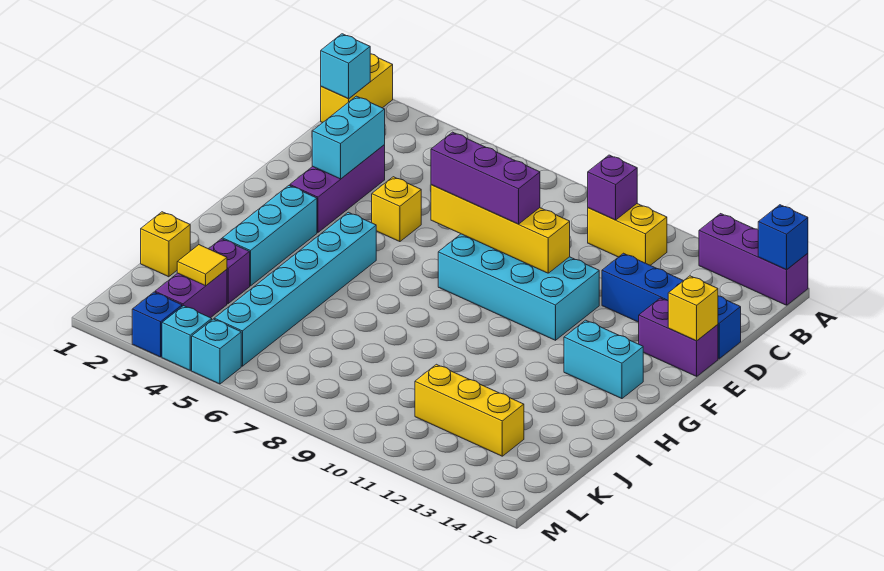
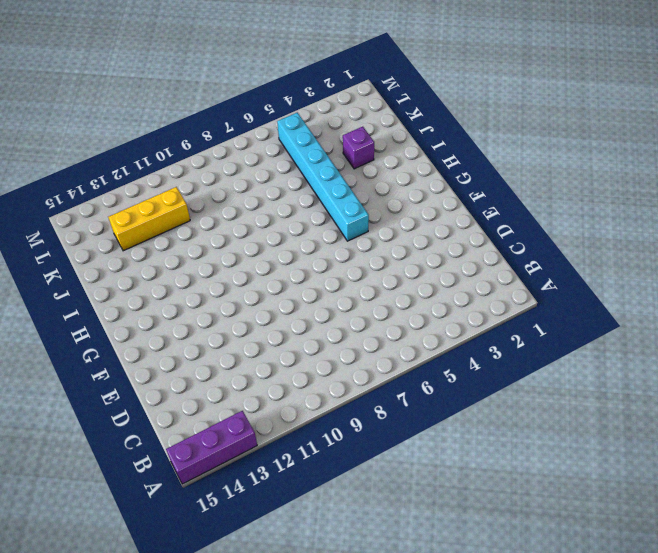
none -> yellow 1x2 brick [321,54,393,123]
none -> yellow 1x2 brick [588,204,667,265]
none -> purple 1x3 brick [290,145,385,232]

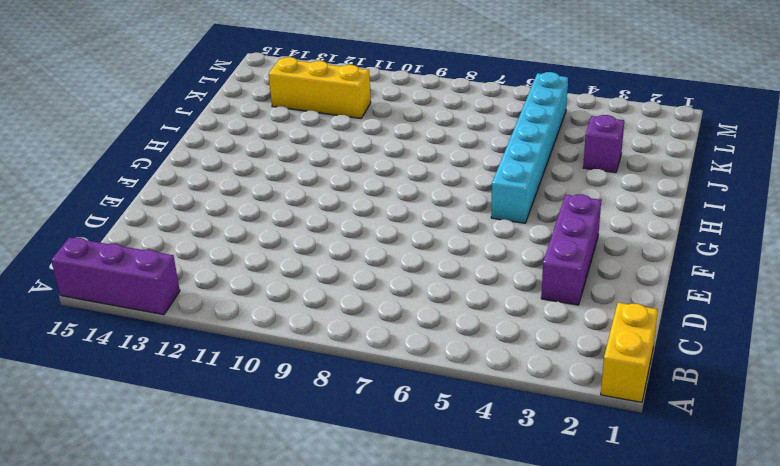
none -> yellow 1x2 brick [588,204,667,265]
none -> blue 1x4 brick [602,253,741,359]
none -> yellow 1x1 brick [372,177,421,242]

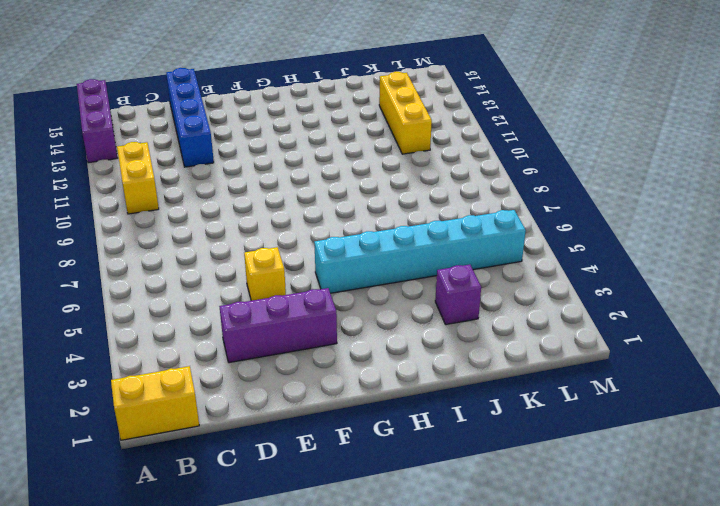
none -> cyan 2x4 brick [438,234,599,340]
none -> purple 1x2 brick [639,298,718,376]
none -> cyan 1x3 brick [222,186,317,286]

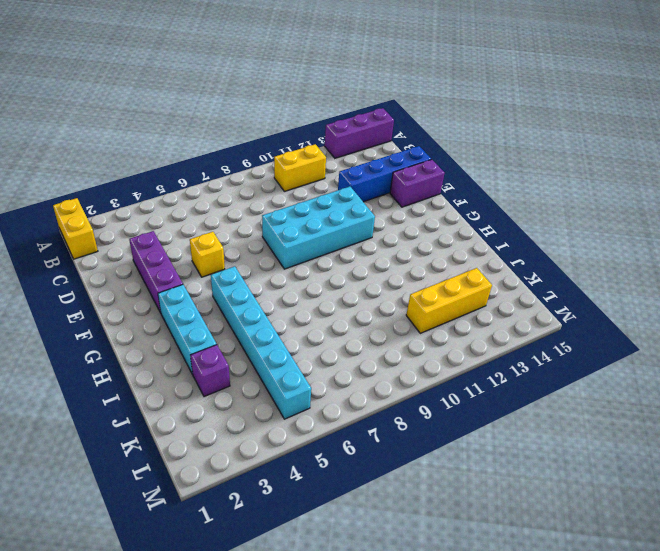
none -> cyan 1x2 brick [564,320,643,399]
none -> yellow 1x1 brick [141,212,190,277]
none -> purple 1x2 brick [155,269,227,318]

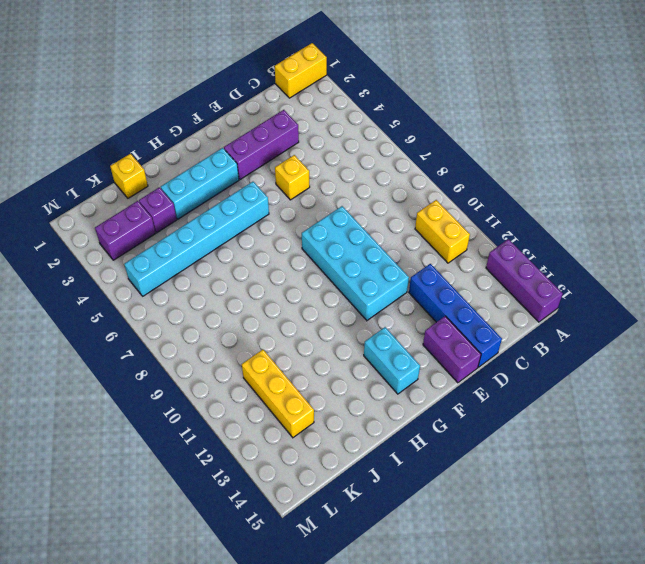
none -> blue 1x1 brick [132,292,182,357]
none -> cyan 1x1 brick [162,306,212,370]
none -> cyan 1x1 brick [192,319,241,384]

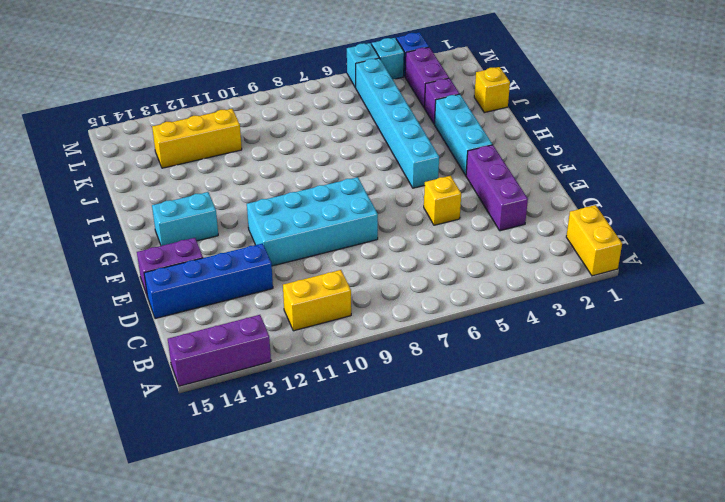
none -> blue 1x1 brick [758,205,808,270]
none -> cyan 1x1 brick [321,34,370,98]
none -> purple 1x1 brick [588,155,637,220]

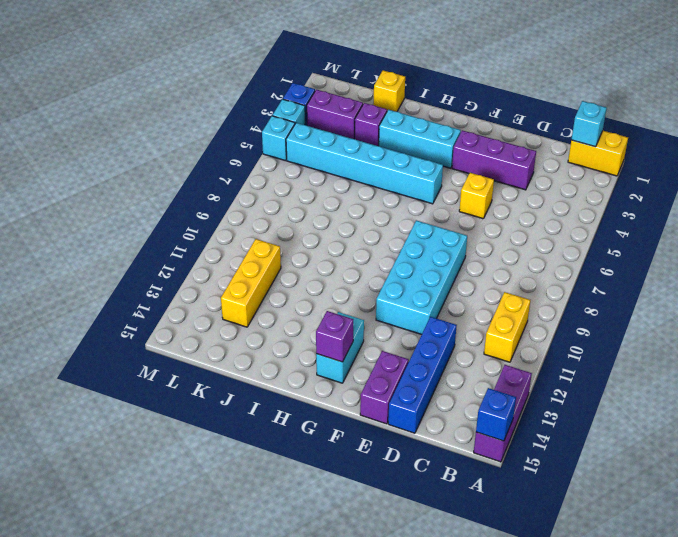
purple 1x1 brick [316,311,353,362] -> purple 1x1 brick moved to [588,155,637,220]
none -> cyan 1x2 brick [312,96,385,179]
none -> yellow 1x4 brick [431,185,570,273]
none -> yellow 1x1 brick [668,276,718,341]

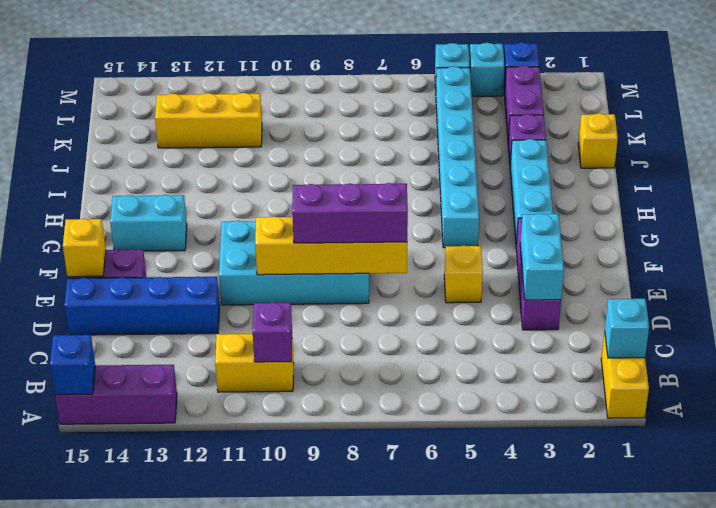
none -> yellow 1x1 tile [177,245,227,286]

